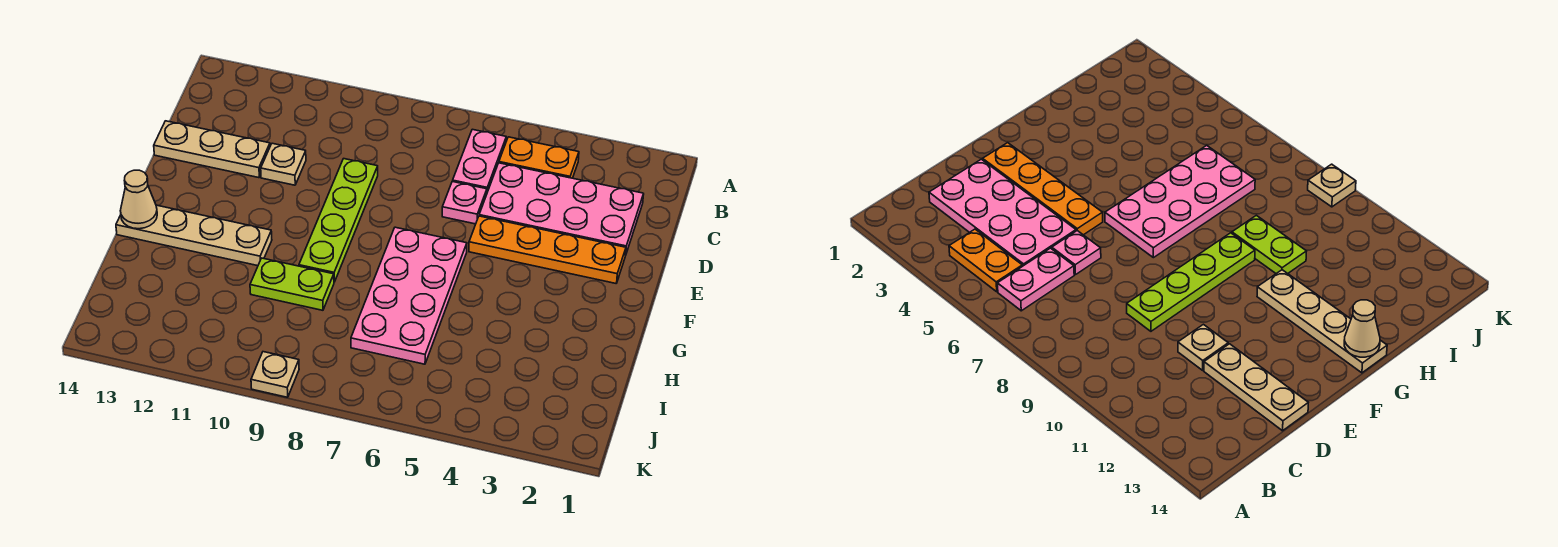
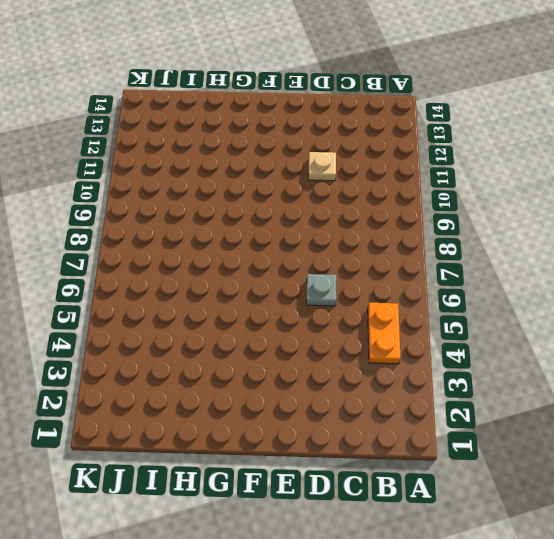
grey 1x1 plate [306,274,336,306] -> pink 1x1 plate [442,181,487,224]
none -> pink 1x2 plate [453,129,506,192]
none -> pink 2x4 plate [479,163,644,256]
none -> lime 1x4 plate [299,159,378,282]

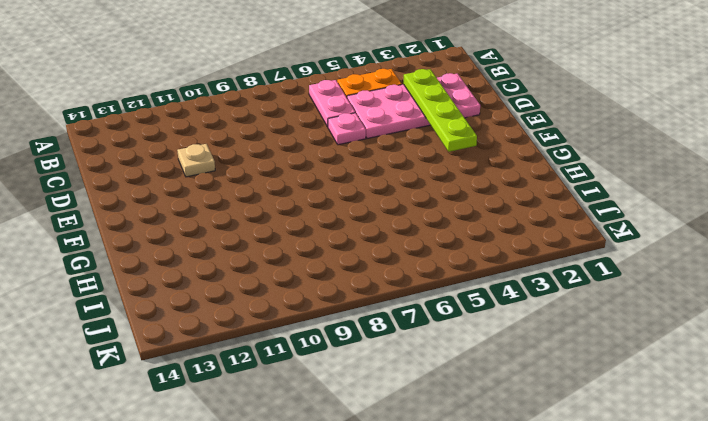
lime 1x4 plate [404,69,477,152] -> lime 1x4 plate moved to [299,159,378,282]
none -> tan 1x3 plate [154,121,270,178]
none -> orange 1x4 plate [469,216,626,283]
none -> pink 2x4 plate [351,227,467,364]

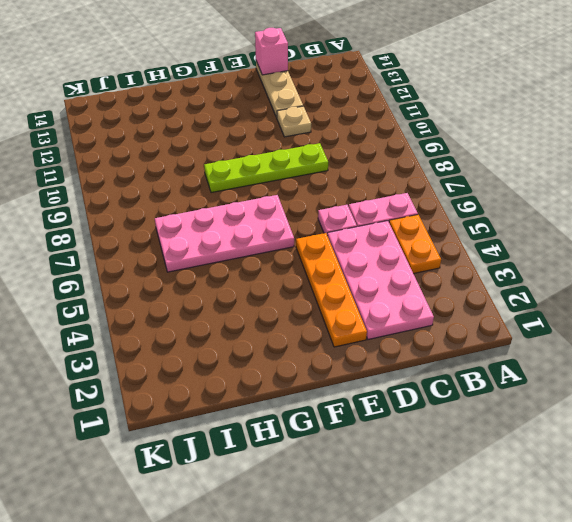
pink 1x1 brick [255,28,288,75] -> none
none -> tan 1x4 plate [116,205,272,266]
none -> lime 1x2 plate [250,258,334,310]
none -> tan 1x1 plate [251,352,299,397]

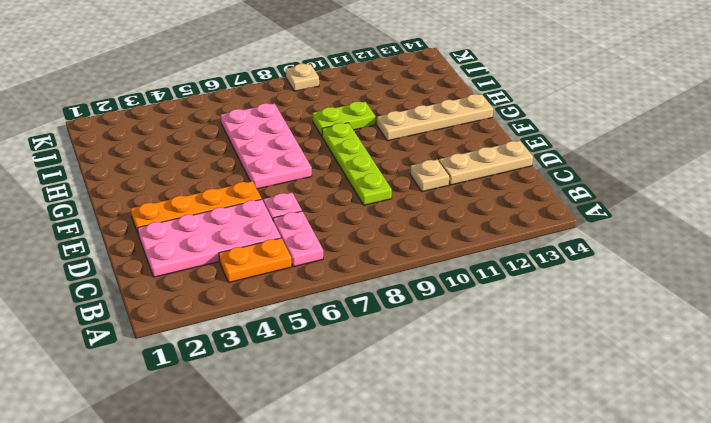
none -> tan 1x1 cone [120,170,157,229]

